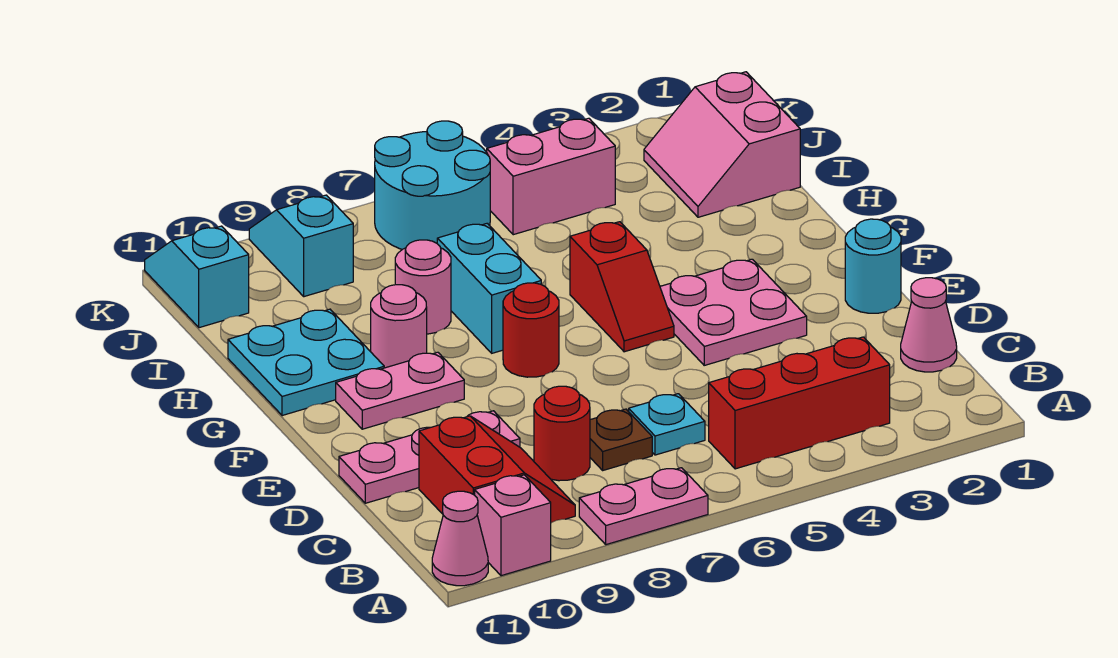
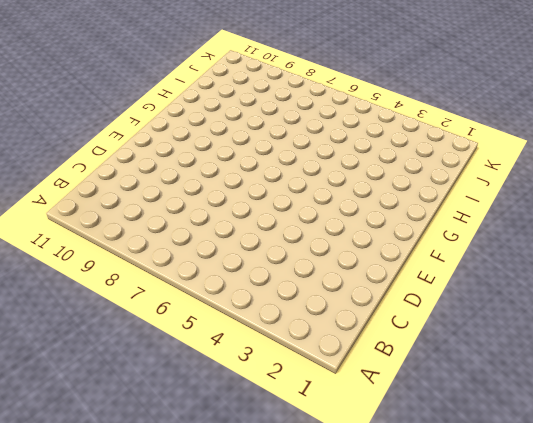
none -> pink 1x2 plate [579,468,708,545]
none -> pink 1x1 brick [475,475,551,576]
none -> pink 1x1 cone [432,491,488,586]

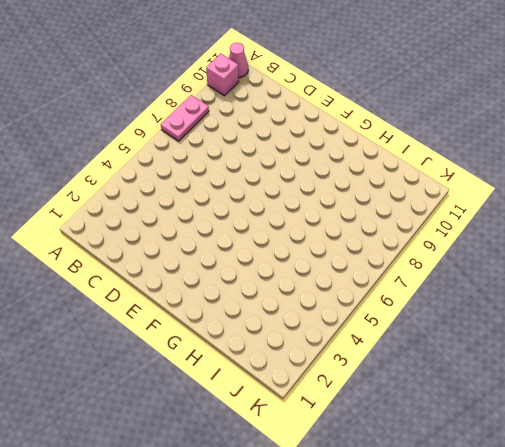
none -> red 1x3 brick [709,337,890,469]
none -> red 2x2 slope [419,416,575,523]
none -> pink 1x1 cone [901,278,957,372]

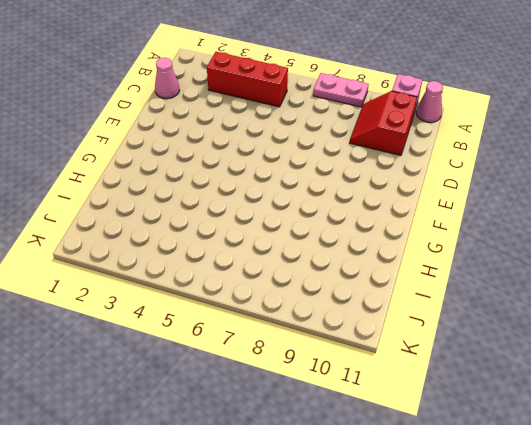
none -> cyan 1x1 plate [629,394,705,455]
none -> brown 1x1 plate [590,409,652,470]
none -> red 1x1 round brick [534,386,590,481]

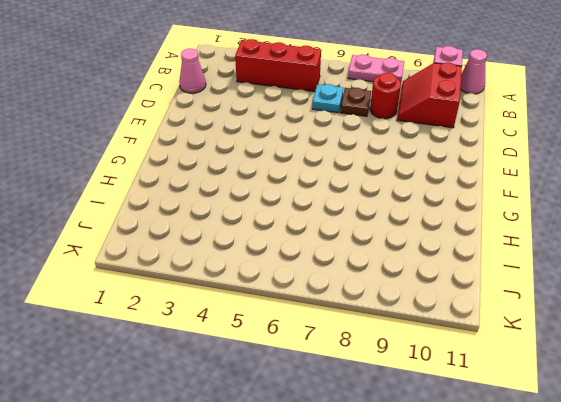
none -> pink 1x3 plate [339,411,520,503]
none -> cyan 1x1 round brick [845,219,901,313]
none -> pink 2x2 plate [660,259,807,365]

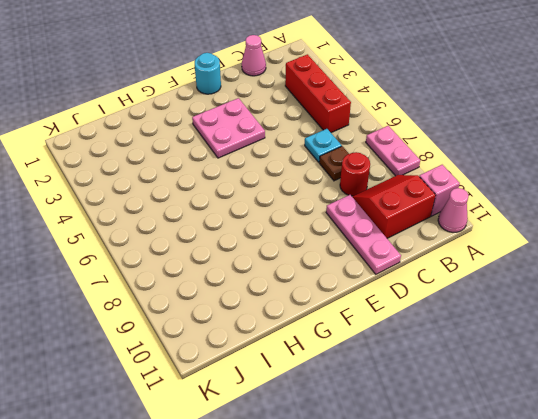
none -> red 1x2 slope [570,222,674,352]
none -> red 1x1 round brick [503,283,559,377]
none -> pink 1x2 plate [336,352,464,429]

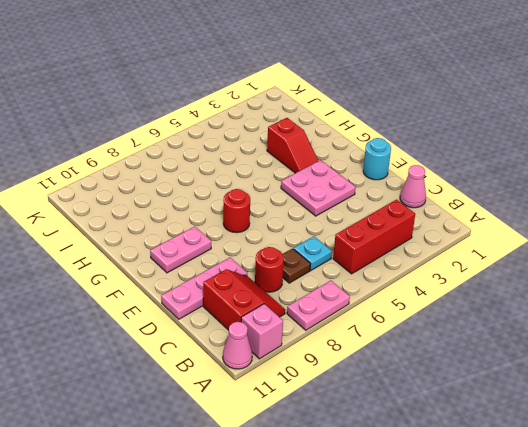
red 1x2 slope [267,118,318,173] -> red 1x2 slope moved to [570,222,674,352]
none -> cyan 1x2 brick [437,223,541,353]
none -> pink 1x1 round brick [371,285,427,368]
none -> cyan 2x2 plate [228,309,384,416]

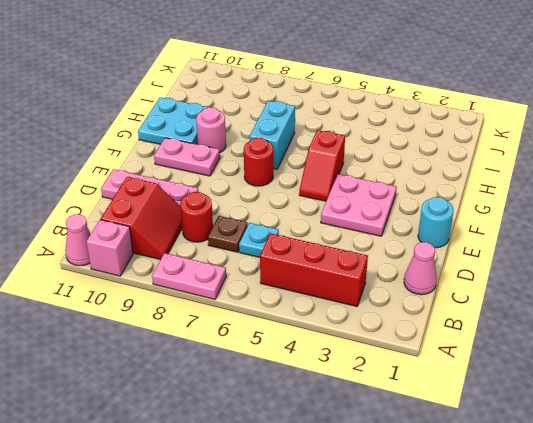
none -> pink 1x1 round brick [395,240,451,334]
none -> pink 2x2 slope [644,72,800,217]
none -> pink 1x2 brick [487,118,615,235]

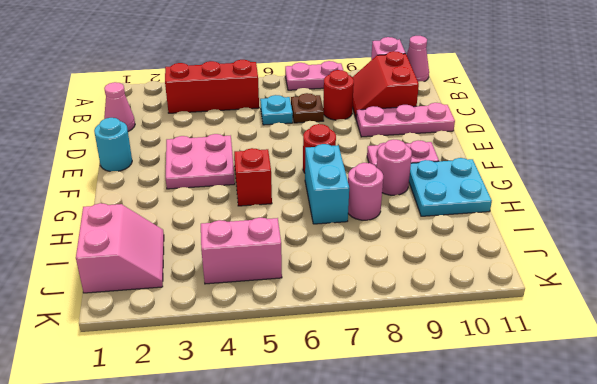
none -> cyan 2x2 round brick [375,121,490,249]
none -> cyan 1x2 slope [249,195,353,297]
none -> cyan 1x2 slope [145,226,249,328]

